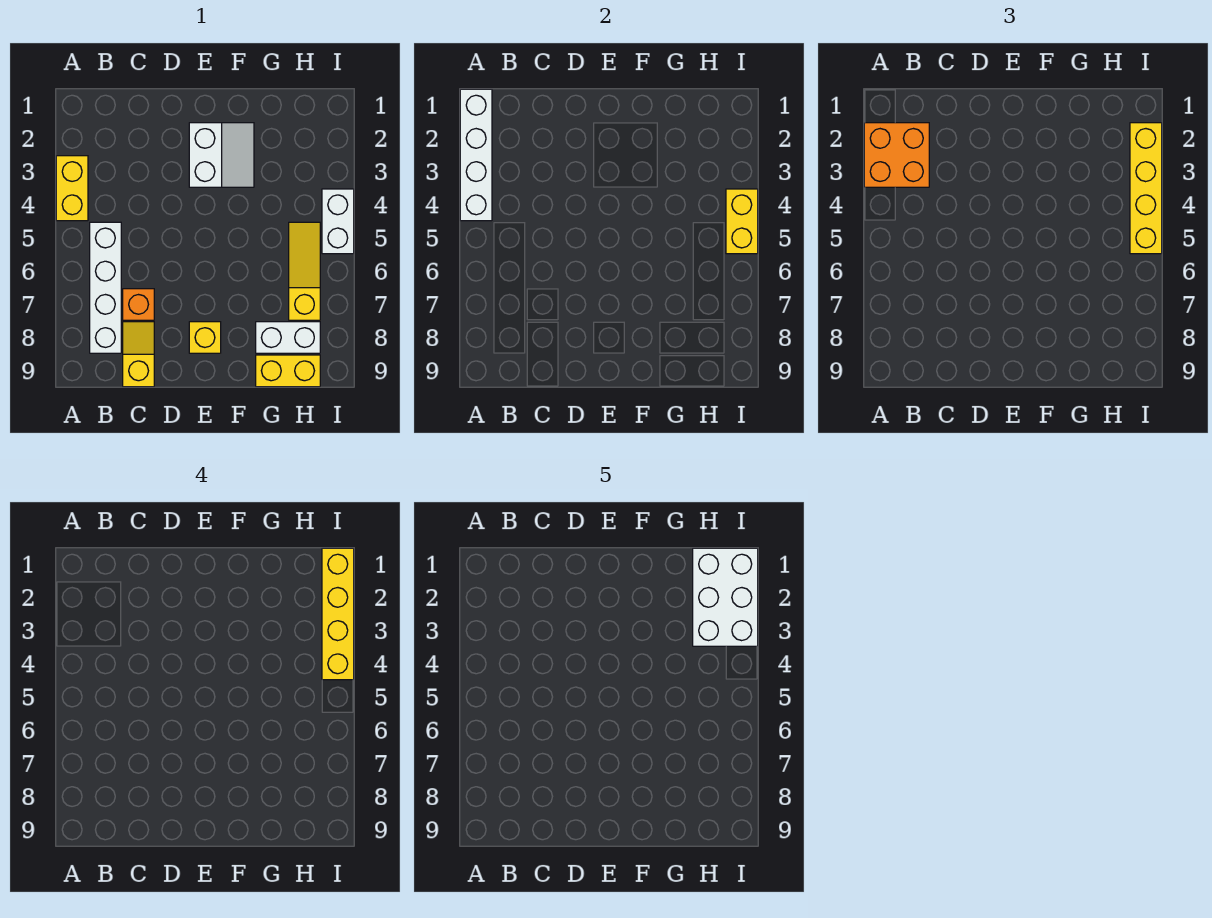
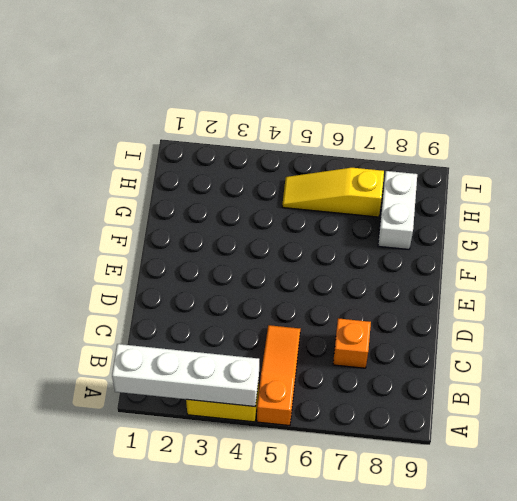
orange 1x3 slope [257,325,300,426] -> white 1x4 brick [90,222,121,353]
none -> yellow 1x2 slope [123,322,154,387]
none -> white 2x2 slope [189,123,254,187]
none -> yellow 1x1 brick [189,322,221,353]

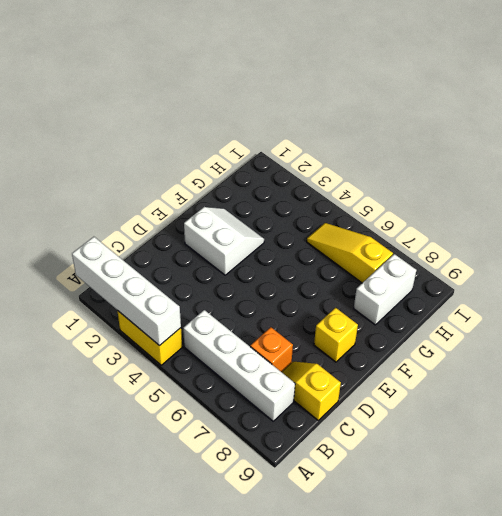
none -> yellow 1x2 brick [256,355,320,387]
none -> white 1x2 brick [322,189,354,254]
none -> yellow 1x2 brick [726,189,758,254]

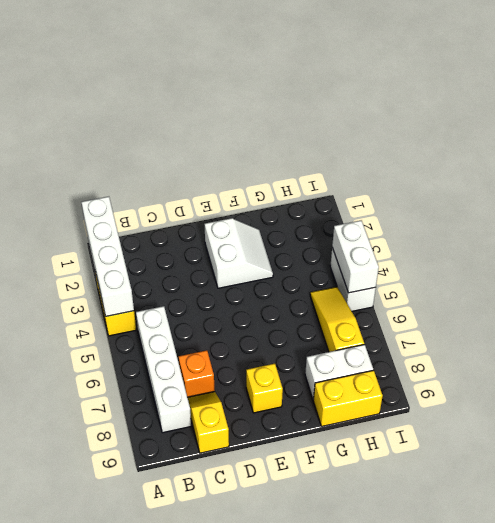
white 1x2 brick [332,221,379,293] -> yellow 1x2 brick [726,189,758,254]
none -> orange 2x2 brick [864,123,929,187]
none -> yellow 1x4 brick [1130,123,1162,254]
none -> yellow 1x4 brick [322,548,354,680]

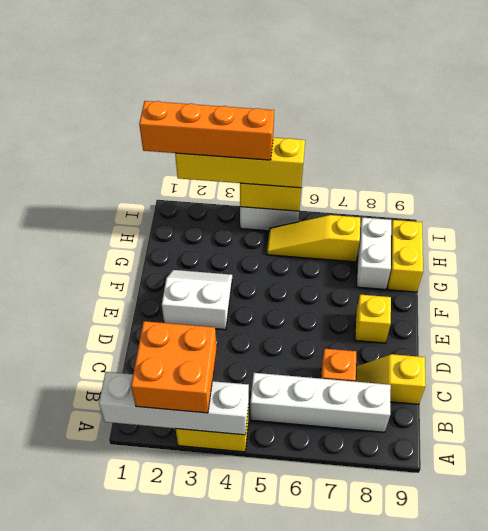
orange 1x4 brick [139,101,274,160] -> yellow 1x4 brick [322,548,354,680]
none -> white 2x3 brick [693,548,758,646]

